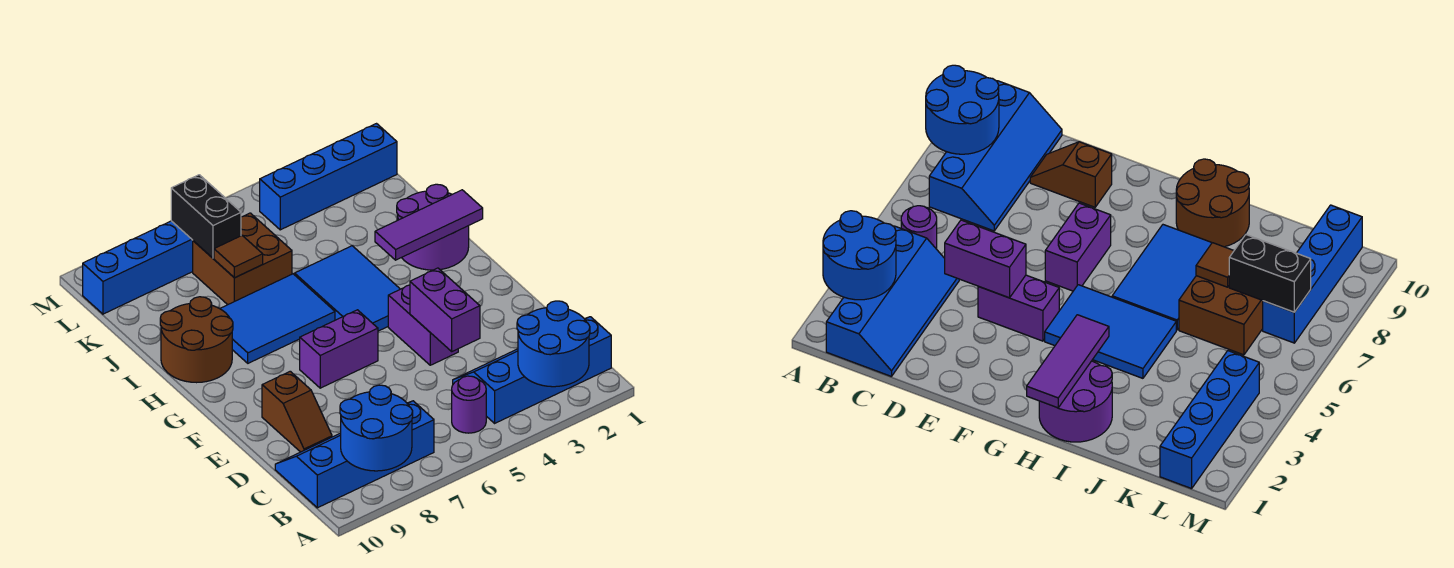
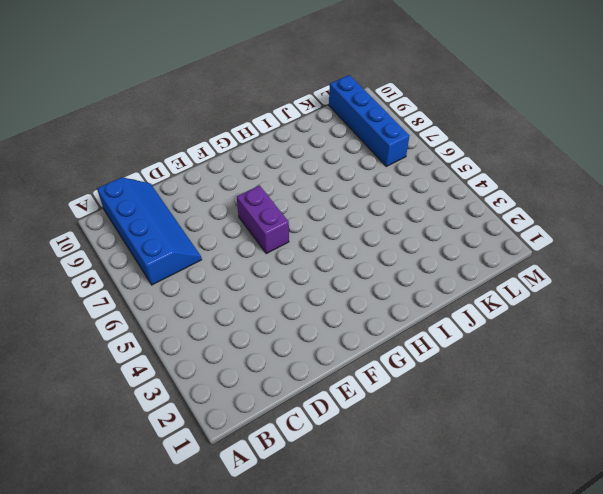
none -> blue 2x4 slope [453,317,611,423]
none -> purple 1x1 round brick [452,376,486,433]
none -> brown 1x2 slope [262,371,332,452]

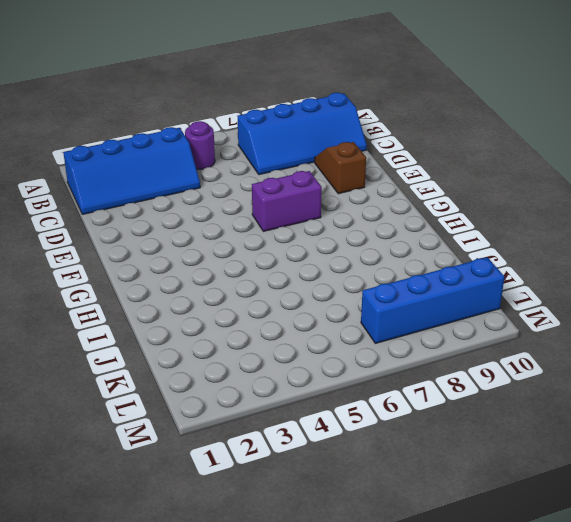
none -> purple 1x2 brick [388,285,458,365]
none -> blue 2x3 tile [295,246,400,331]
none -> purple 2x2 round brick [397,184,469,270]

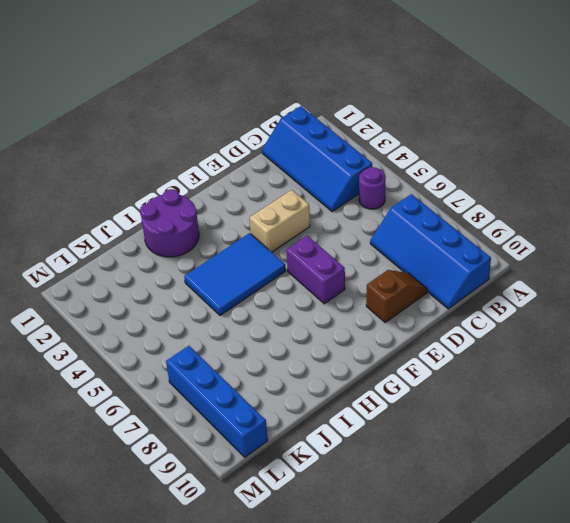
tan 1x2 brick [250,190,310,252] -> purple 1x2 brick [388,285,458,365]
none -> blue 2x3 tile [220,274,335,363]
none -> brown 2x2 round brick [160,297,233,383]
none -> brown 2x2 brick [193,213,292,305]

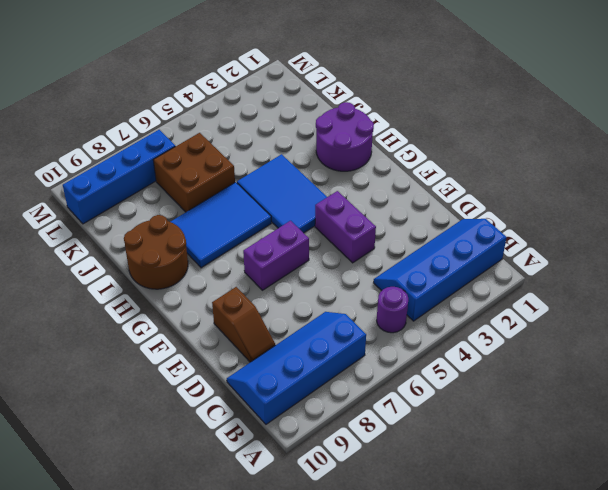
none -> blue 1x4 brick [260,124,397,230]
none -> blue 2x2 round brick [517,301,590,387]
none -> blue 2x2 round brick [340,385,413,471]

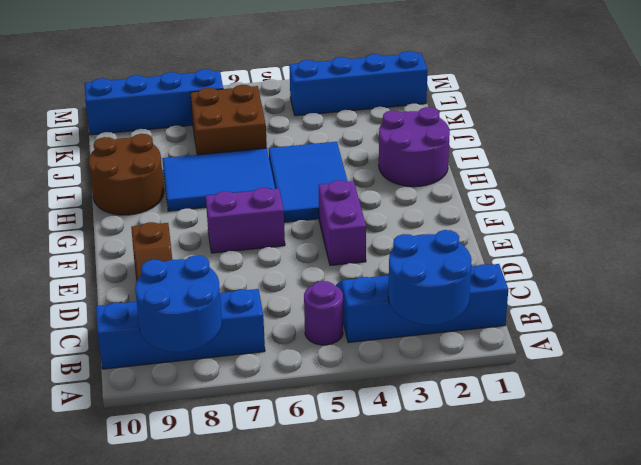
none -> purple 1x2 brick [410,268,480,351]
none -> purple 1x3 tile [375,190,483,260]
none -> brown 1x1 tile [214,236,263,278]

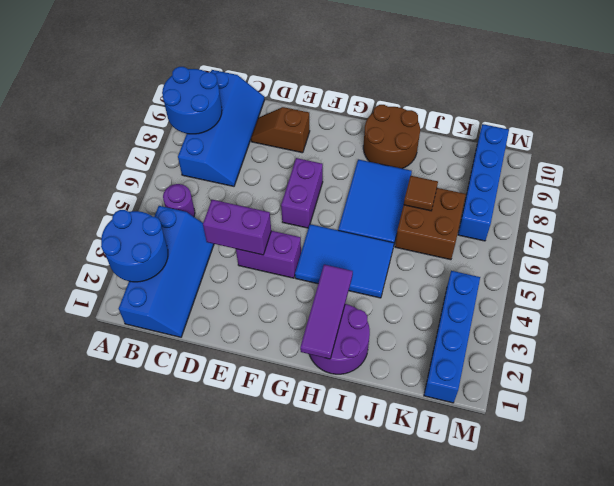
none -> black 1x2 brick [171,175,241,258]

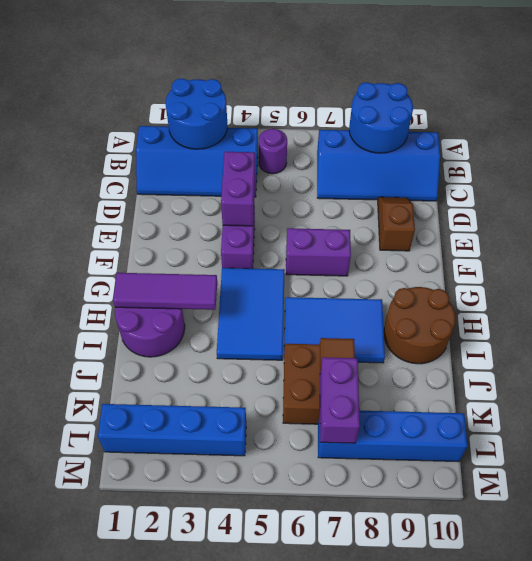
purple 1x2 brick [320,357,360,443] -> black 1x2 brick [171,175,241,258]

